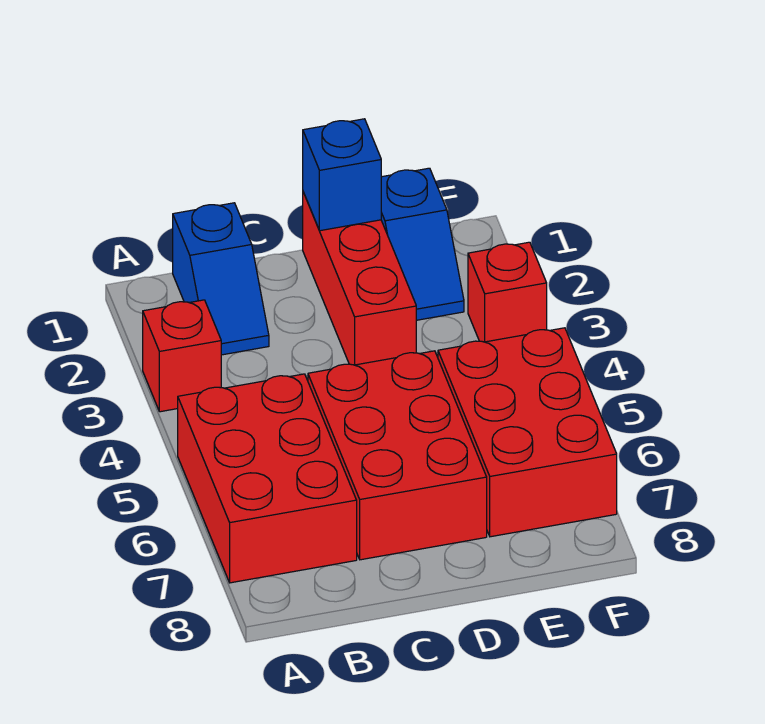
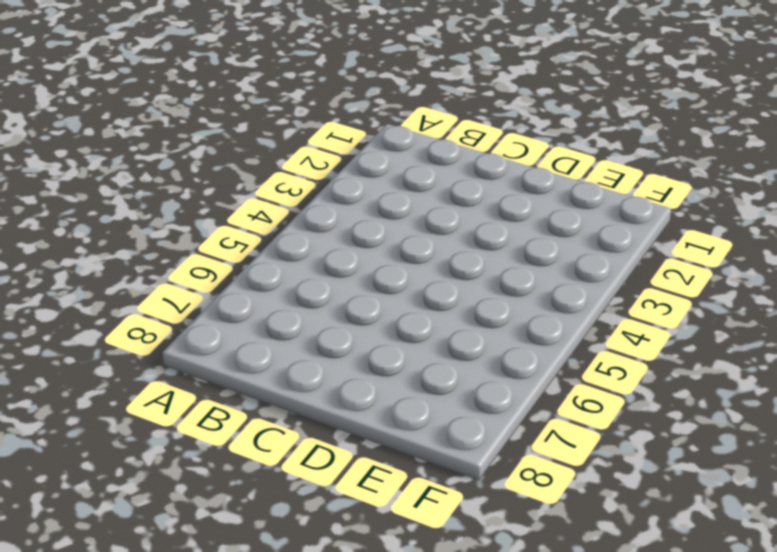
none -> red 1x1 brick [143,300,221,412]
none -> red 2x3 brick [178,374,357,583]

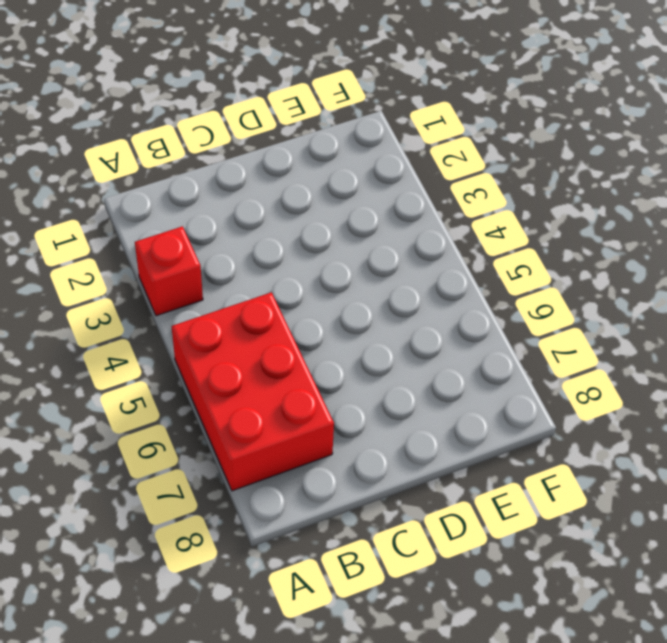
none -> blue 1x2 slope [173,203,269,355]
none -> red 2x3 brick [308,351,487,560]

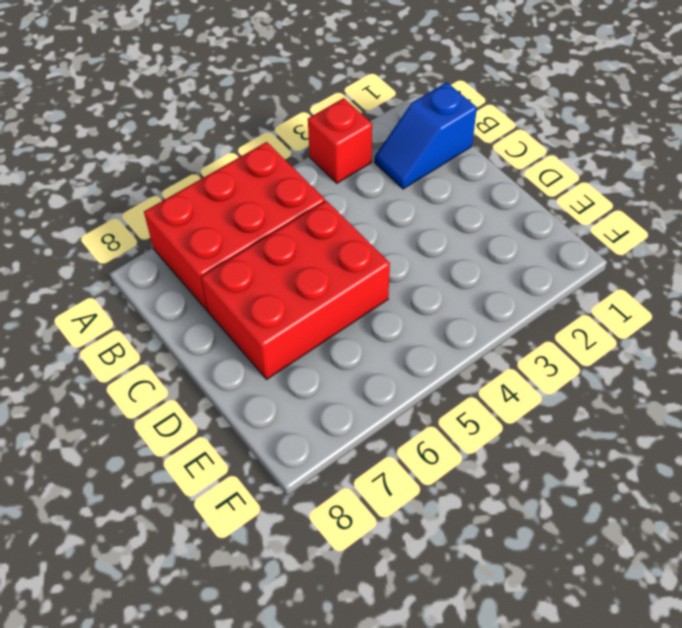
none -> red 1x3 brick [303,192,416,365]
none -> blue 1x2 slope [381,168,464,320]

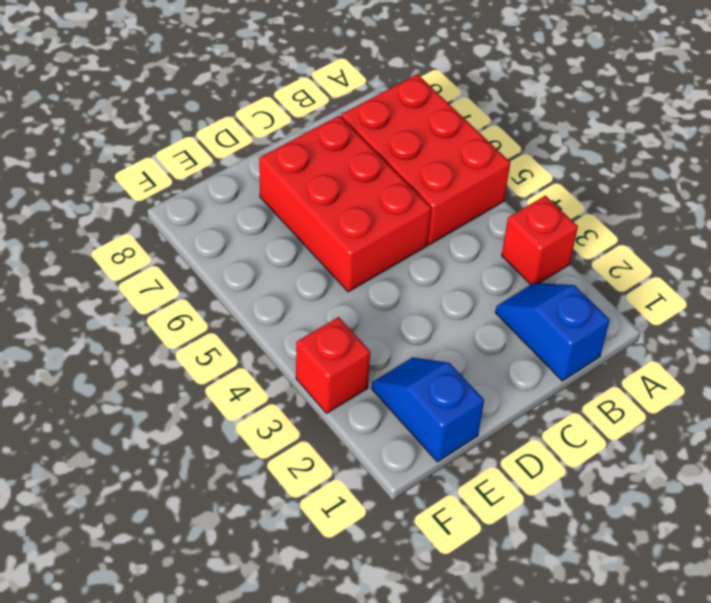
none -> red 1x3 brick [303,192,416,365]
none -> red 2x3 brick [438,328,617,537]

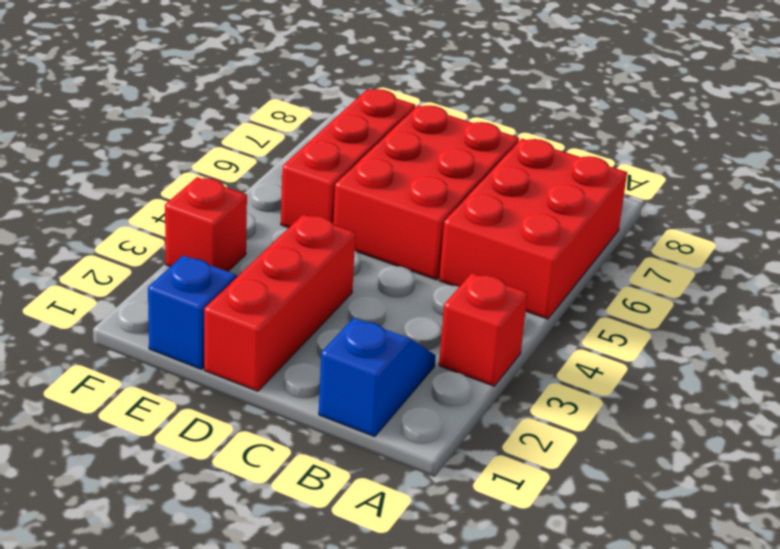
red 1x3 brick [281,89,415,228] -> red 2x3 brick [438,328,617,537]
none -> blue 1x1 brick [303,119,381,231]

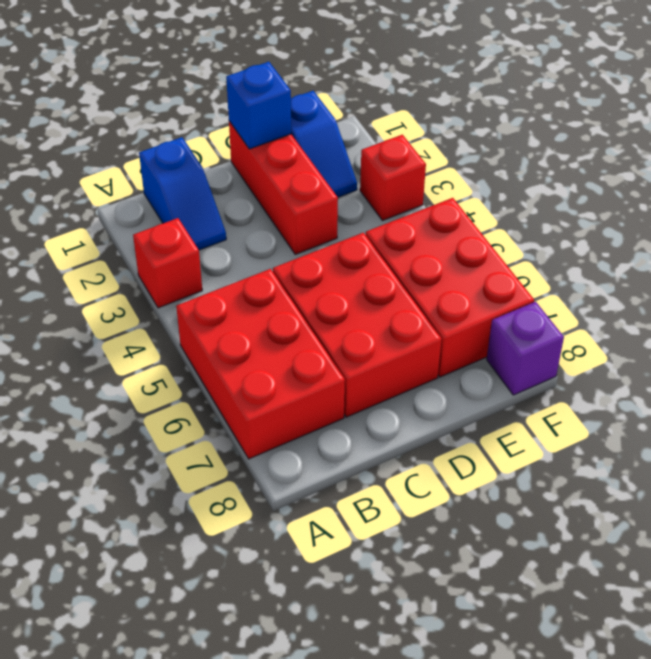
purple 1x1 brick [487,302,564,395] -> none

